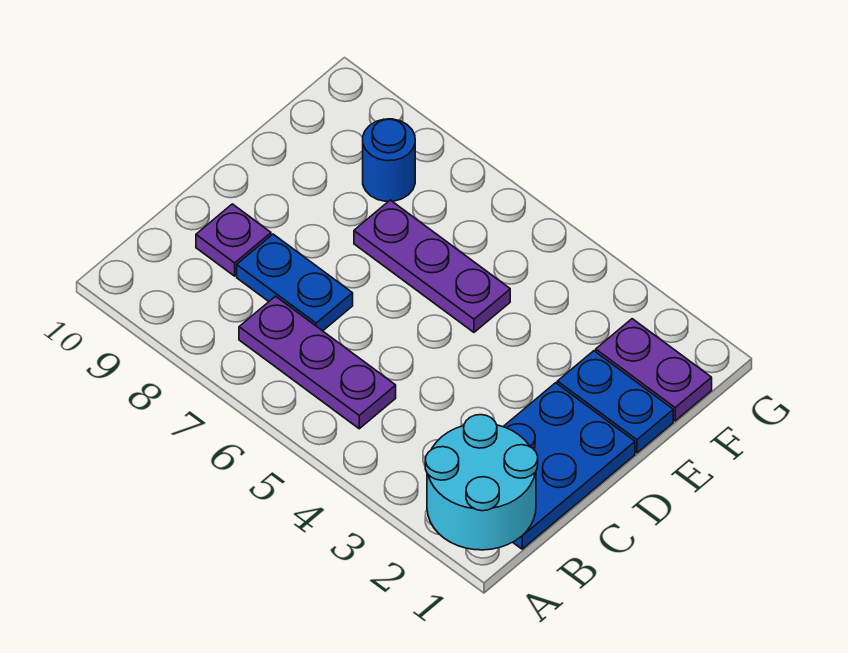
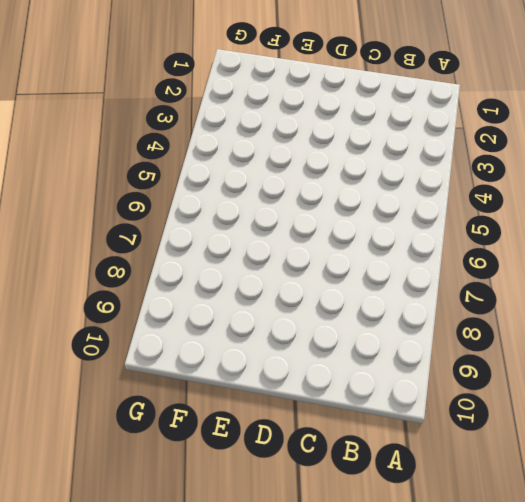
none -> blue 2x3 plate [503,383,635,549]
none -> purple 1x3 plate [239,296,396,429]

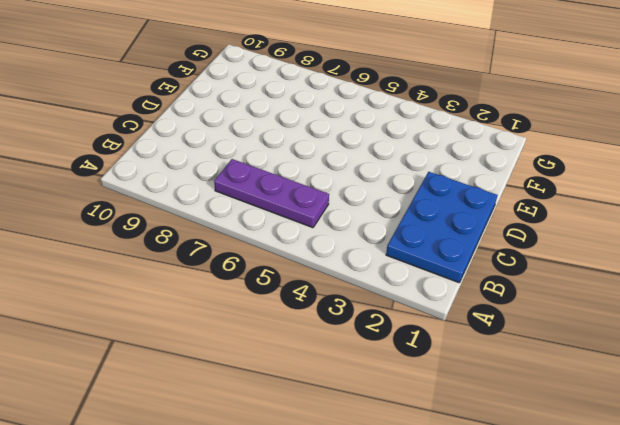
none -> blue 1x2 plate [237,234,353,331]
none -> purple 1x1 plate [196,204,271,276]

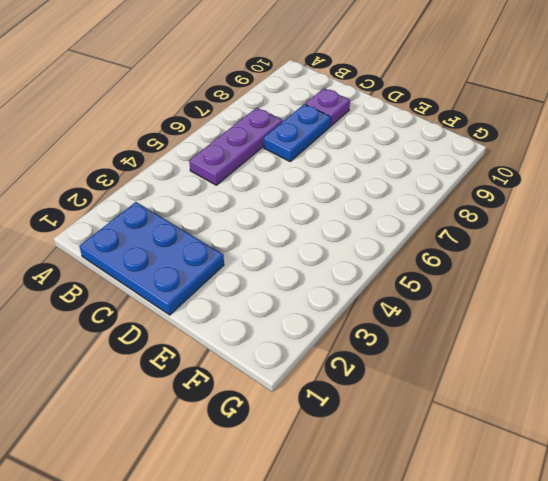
none -> blue 1x2 plate [557,351,673,453]
none -> purple 1x3 plate [354,200,510,332]

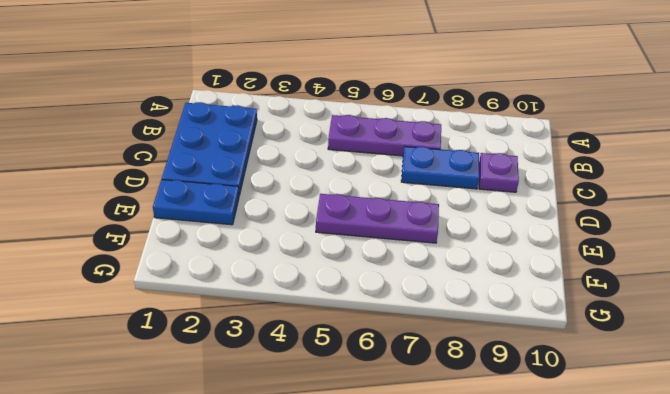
none -> purple 1x2 plate [596,319,712,421]
none -> blue 1x1 round brick [363,119,415,201]

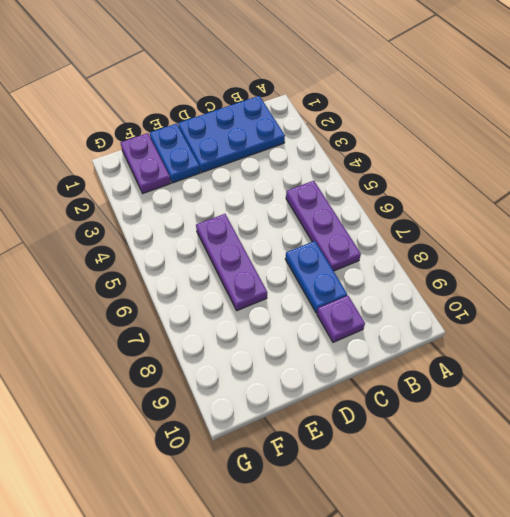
none -> blue 1x1 round brick [363,119,415,201]
none -> cyan 2x2 round brick [425,415,538,550]

